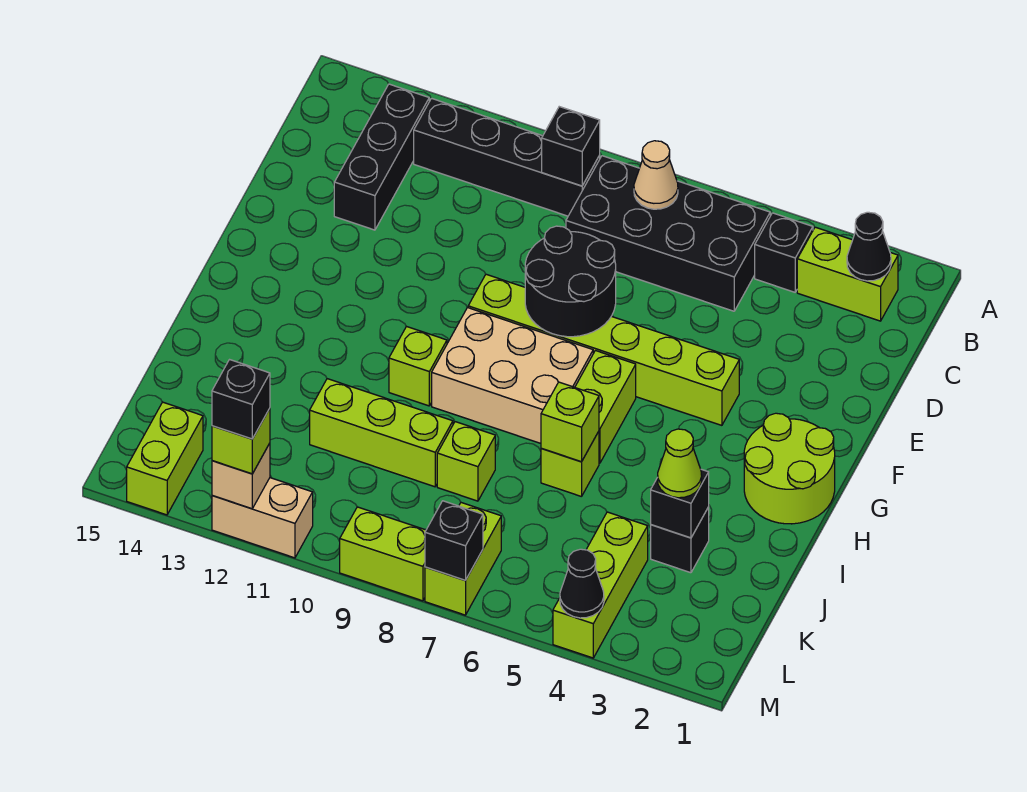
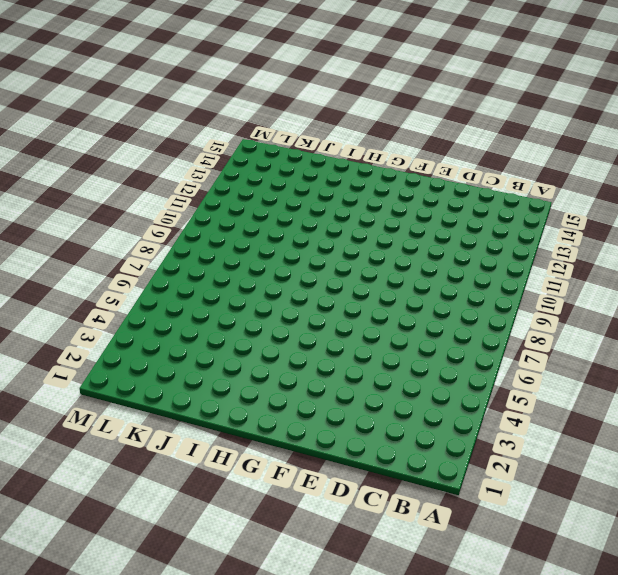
none -> lime 1x2 brick [797,227,898,321]
none -> black 1x1 brick [755,213,813,292]
none -> black 2x4 brick [566,156,770,311]
none -> black 1x4 brick [414,98,600,216]

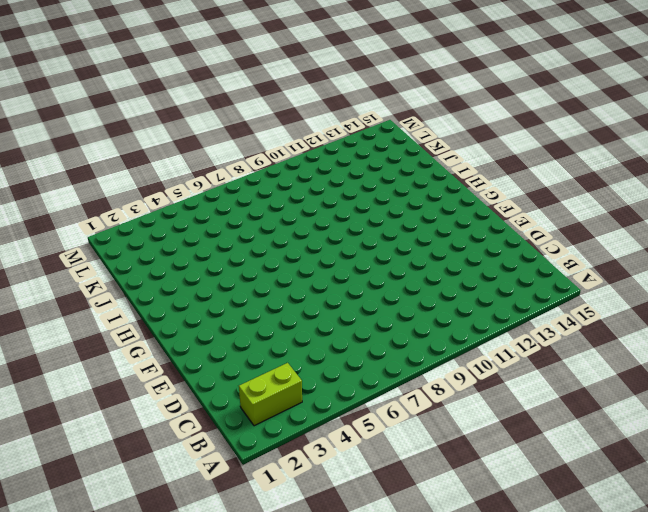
none -> black 1x1 brick [755,213,813,292]
none -> black 2x4 brick [566,156,770,311]
none -> black 1x4 brick [414,98,600,216]
none -> black 1x3 brick [334,84,429,230]

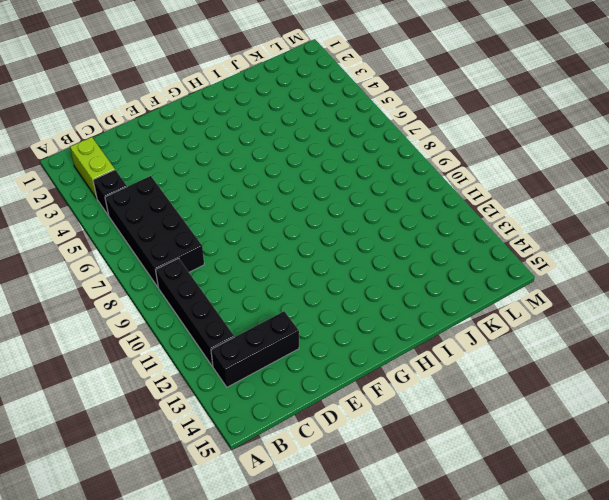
none -> lime 1x6 brick [468,274,739,425]
none -> lime 2x2 round brick [744,413,835,524]
none -> lime 1x2 brick [575,351,636,463]
none -> tan 2x3 brick [432,307,593,443]

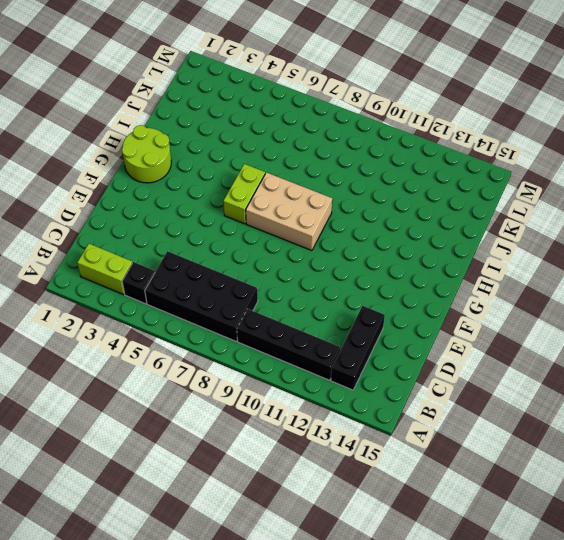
none -> lime 1x6 brick [468,274,739,425]
none -> lime 1x1 brick [389,326,447,406]
none -> lime 1x1 brick [541,431,599,497]
none -> black 1x1 brick [651,507,709,573]

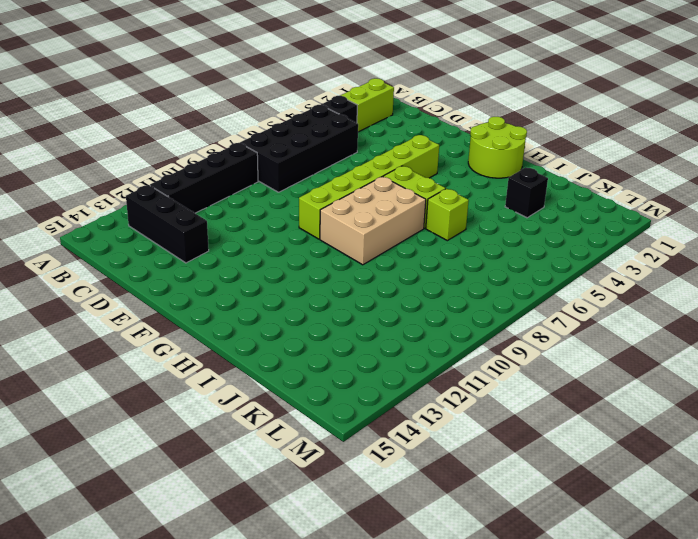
none -> lime 1x1 brick [389,326,447,406]
none -> lime 1x1 brick [437,422,495,501]
none -> lime 1x3 brick [310,379,453,487]
none -> lime 1x3 brick [553,512,648,658]

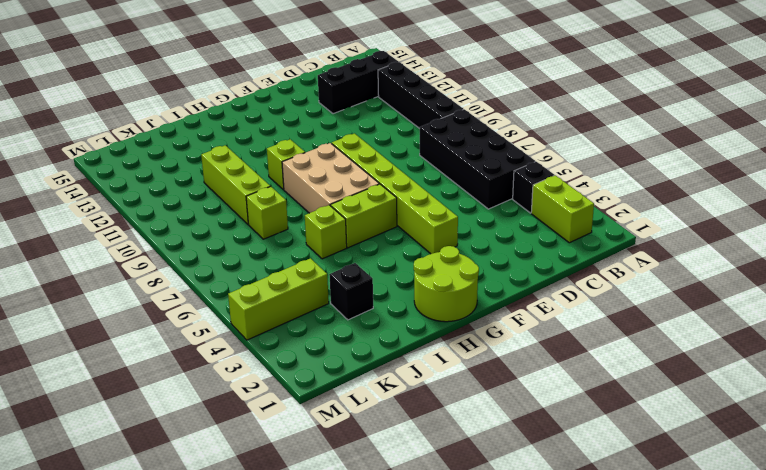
none -> lime 1x2 brick [425,503,501,615]
none -> lime 1x2 brick [127,402,203,515]
none -> lime 1x2 brick [340,507,426,601]
none -> tan 1x2 brick [212,478,313,558]

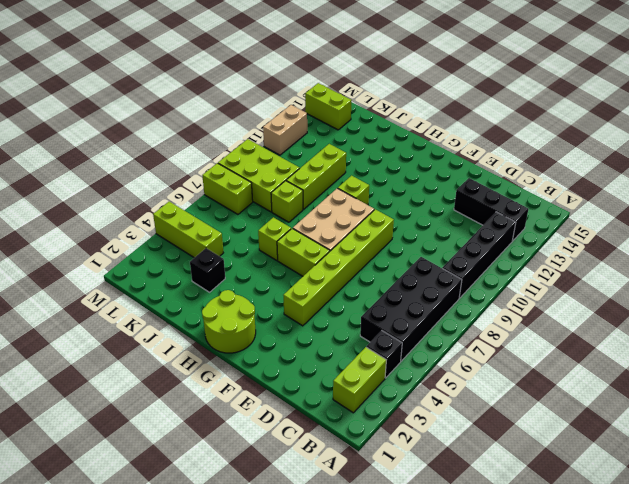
lime 2x3 brick [218,139,300,212] -> lime 1x2 brick [340,507,426,601]
none -> black 1x1 cone [847,212,891,281]
none -> tan 1x1 cone [634,141,678,209]
none -> black 1x1 brick [542,107,600,186]
none -> black 2x2 round brick [525,226,616,337]

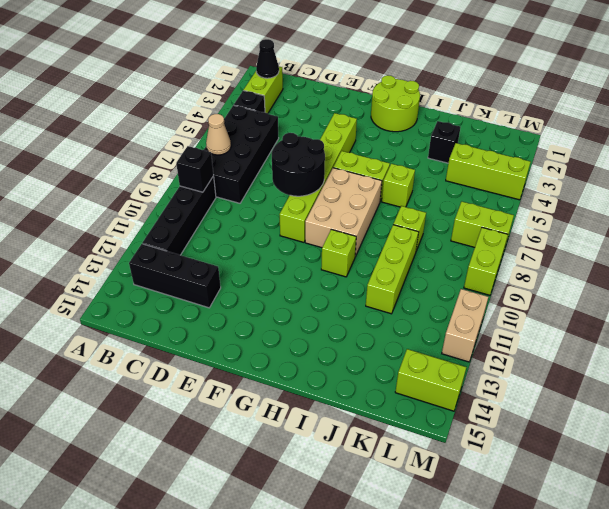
none -> lime 1x1 brick [541,382,599,462]
none -> black 1x1 brick [651,469,709,538]
none -> black 1x1 cone [560,549,604,618]
none -> black 1x1 brick [425,501,483,580]

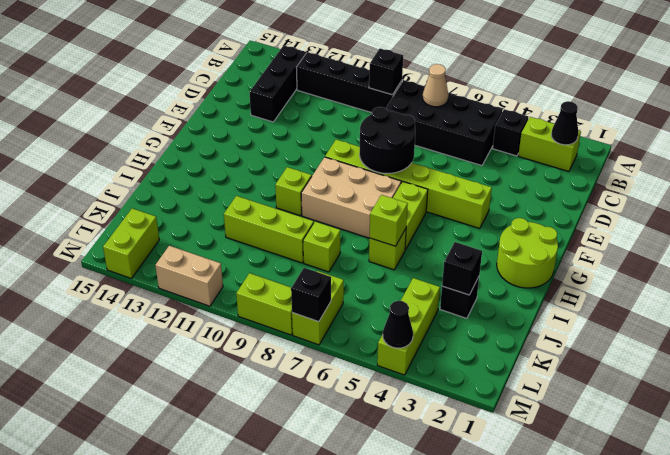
none -> tan 1x1 brick [212,443,270,509]
none -> lime 1x1 cone [658,429,702,498]
none -> lime 1x1 brick [212,408,270,474]
none -> black 1x1 brick [212,360,270,439]

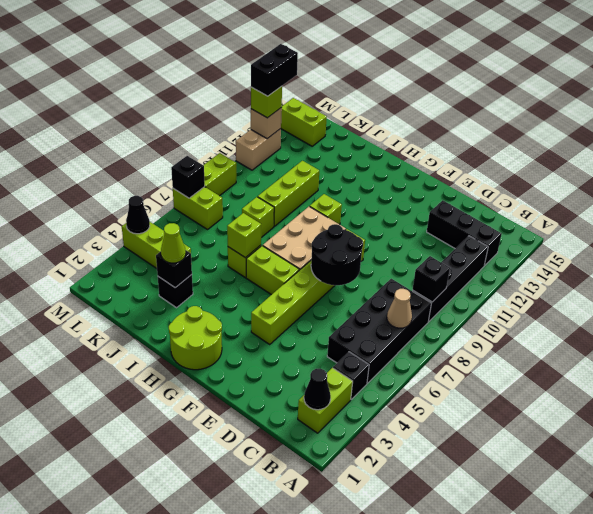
black 1x2 brick [251,44,298,96] -> black 1x1 brick [212,360,270,439]

